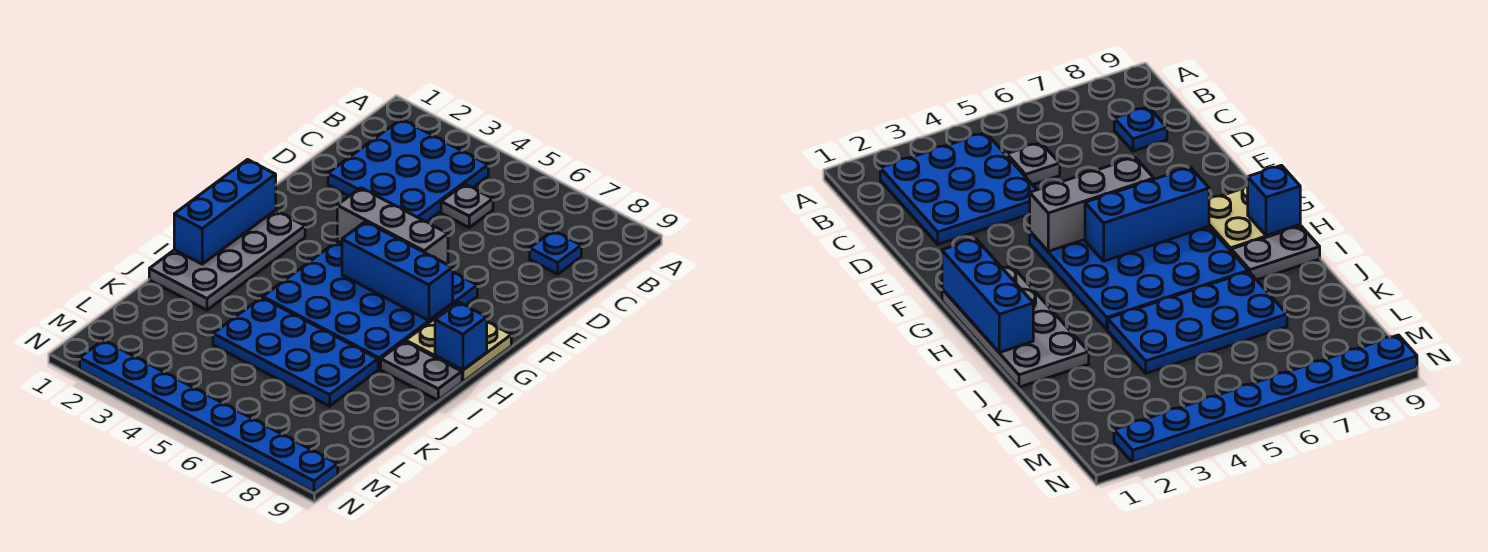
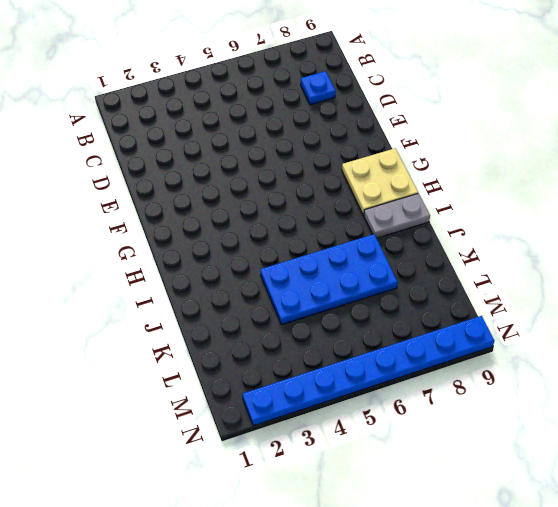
none -> blue 3x3 plate [328,119,488,222]
none -> grey 1x1 plate [441,184,493,228]
none -> blue 4x4 plate [263,241,477,369]

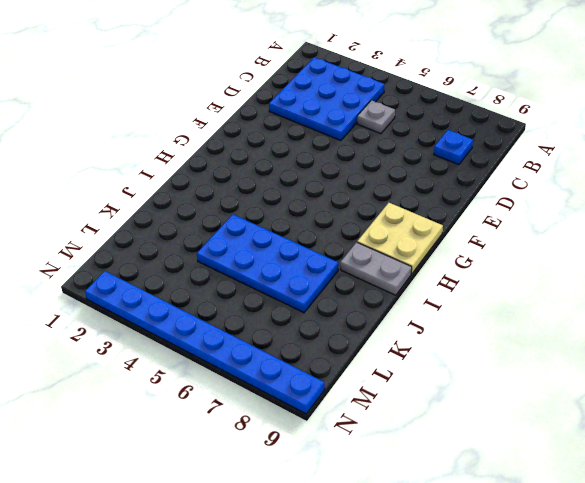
none -> blue 4x4 plate [263,241,477,369]
none -> grey 2x4 plate [149,210,305,310]
none -> grey 1x3 brick [337,188,448,265]

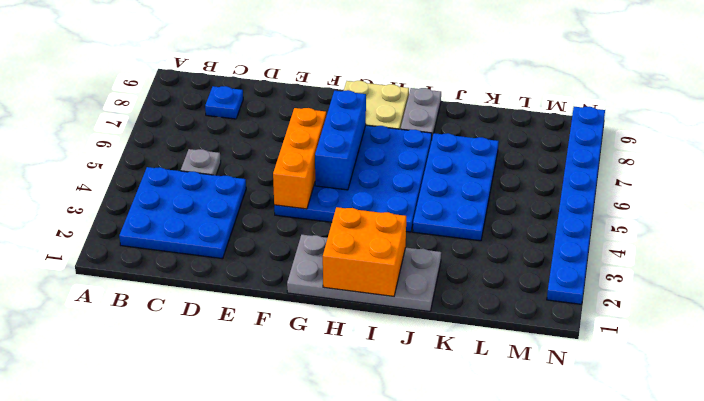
orange 1x3 brick [273,108,326,209] -> grey 1x3 brick [337,188,448,265]
orange 2x2 brick [323,207,406,296] -> blue 1x3 brick [174,160,276,264]
none -> blue 1x1 brick [435,302,487,370]

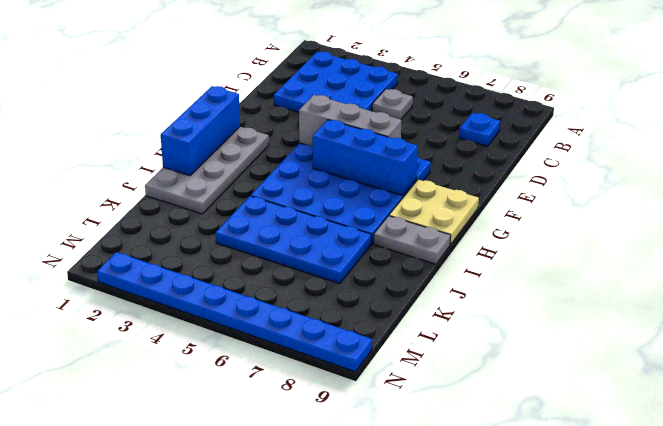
none -> blue 1x1 brick [435,302,487,370]

